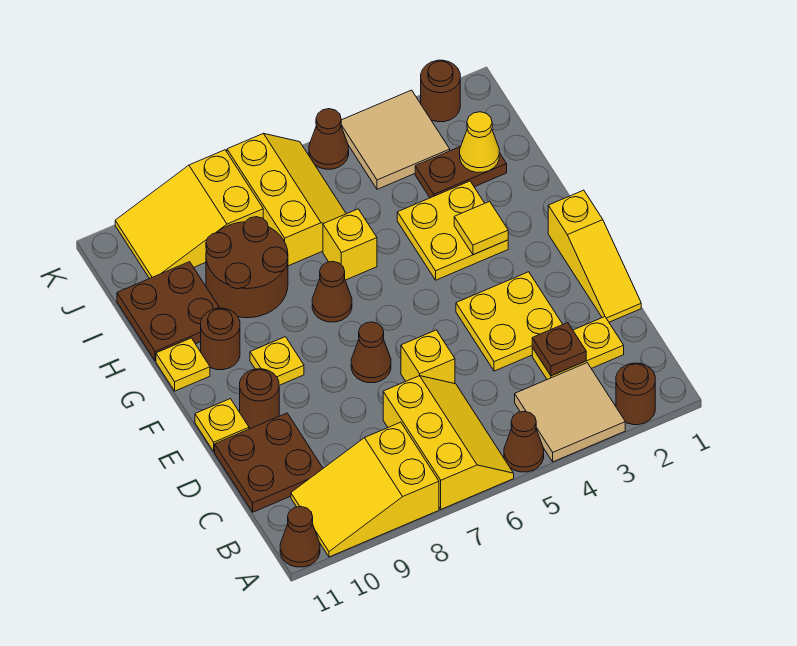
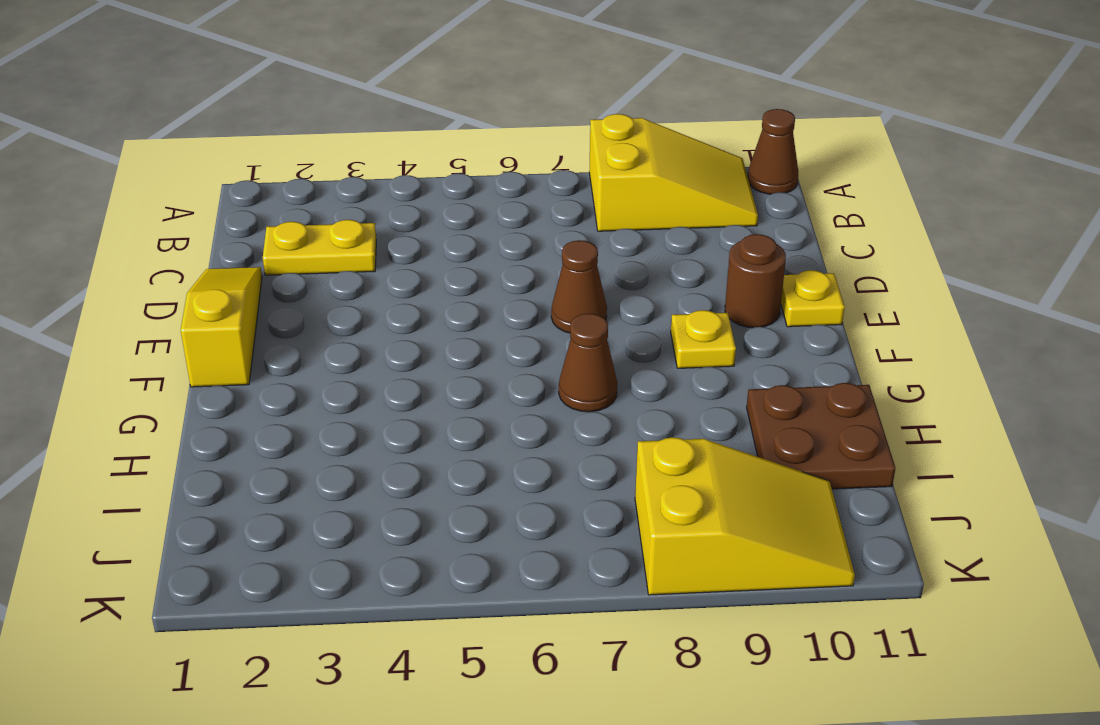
none -> brown 1x1 round brick [616,363,655,425]
none -> tan 2x2 tile [515,363,625,462]
none -> brown 1x1 cone [504,411,544,472]
none -> yellow 2x3 slope [383,376,514,509]

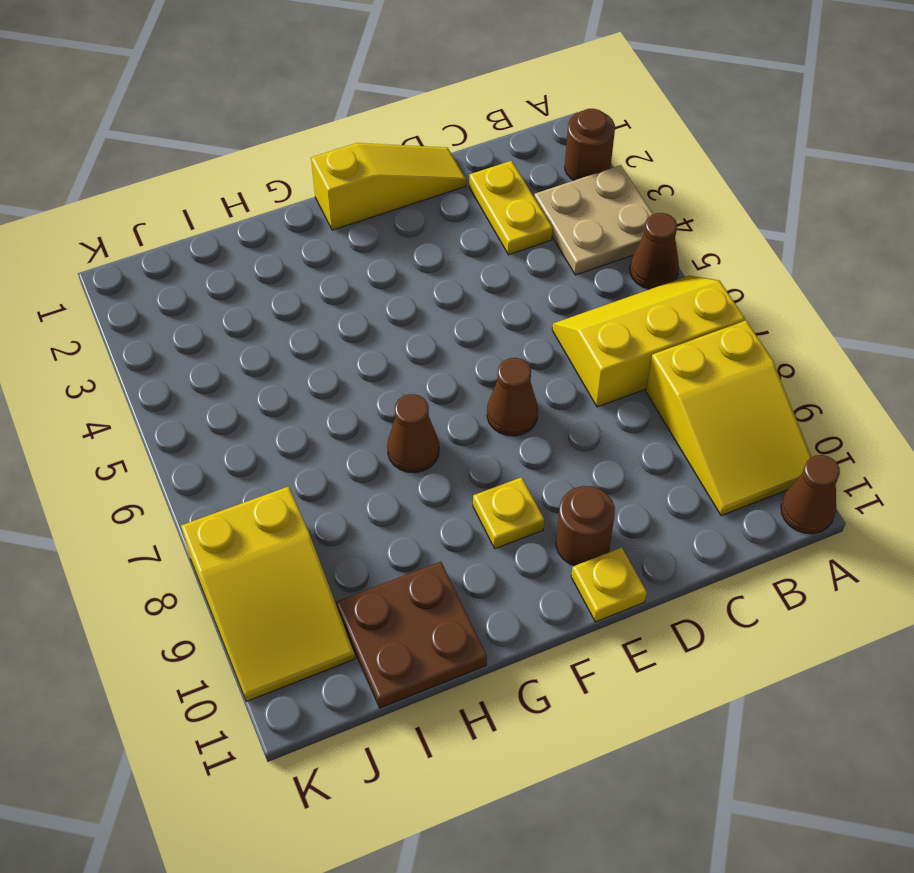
tan 2x2 plate [534,165,653,275] -> tan 2x2 tile [515,363,625,462]
none -> brown 2x2 plate [215,413,323,512]
none -> yellow 2x2 plate [456,272,563,371]
none -> yellow 1x1 brick [401,330,455,384]
none -> yellow 2x2 plate [397,181,508,280]

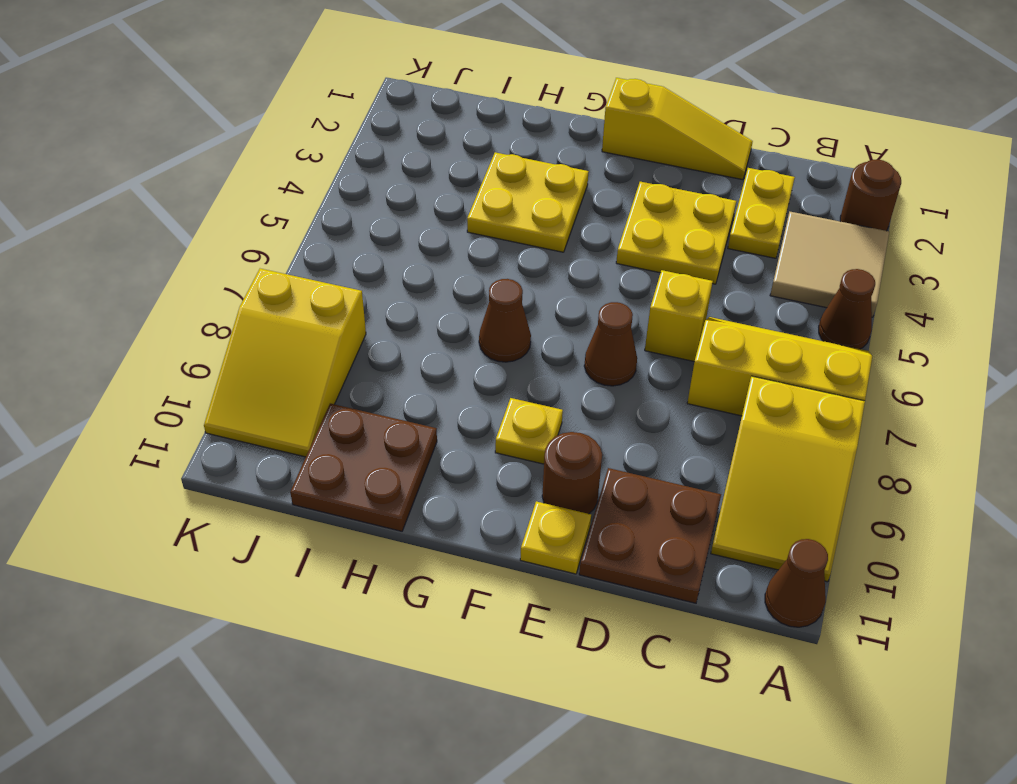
none -> brown 1x1 round brick [201,308,240,370]
none -> yellow 1x1 plate [156,338,210,391]
none -> yellow 1x1 brick [323,209,377,280]
none -> brown 2x2 round brick [206,217,288,318]

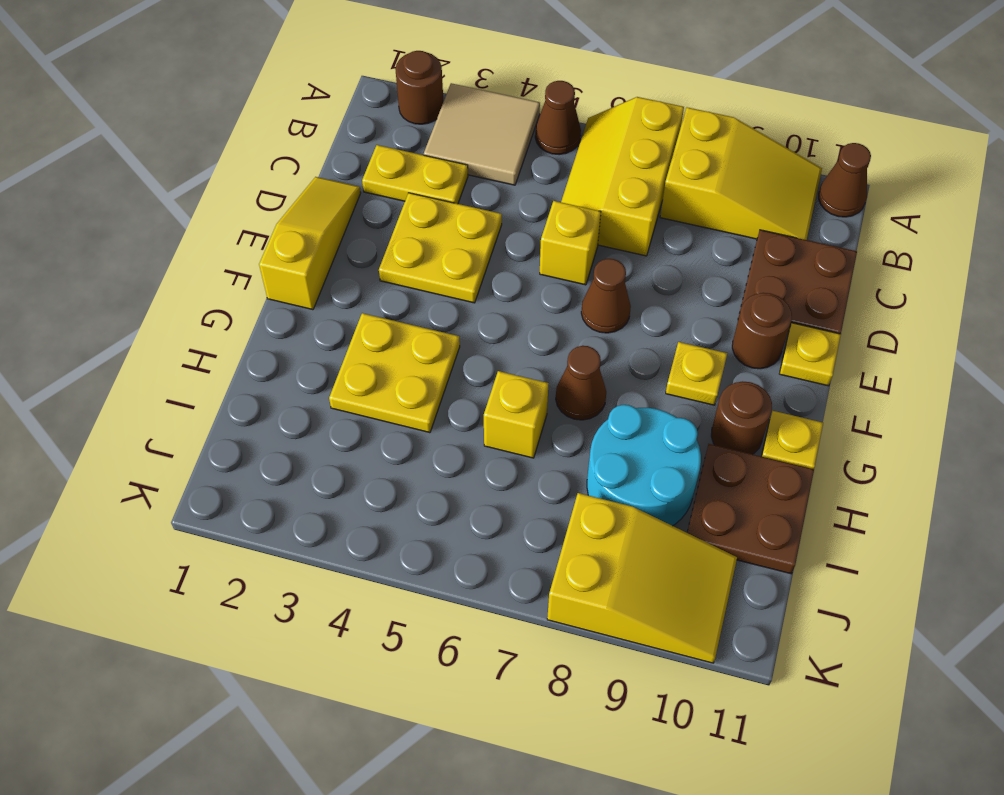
cyan 2x2 round brick [587,405,701,526] -> brown 2x2 round brick [206,217,288,318]
none -> brown 1x2 plate [415,147,507,198]
none -> yellow 2x3 slope [227,134,346,266]
none -> tan 2x2 tile [341,90,450,189]
none -> brown 1x1 round brick [421,60,460,122]

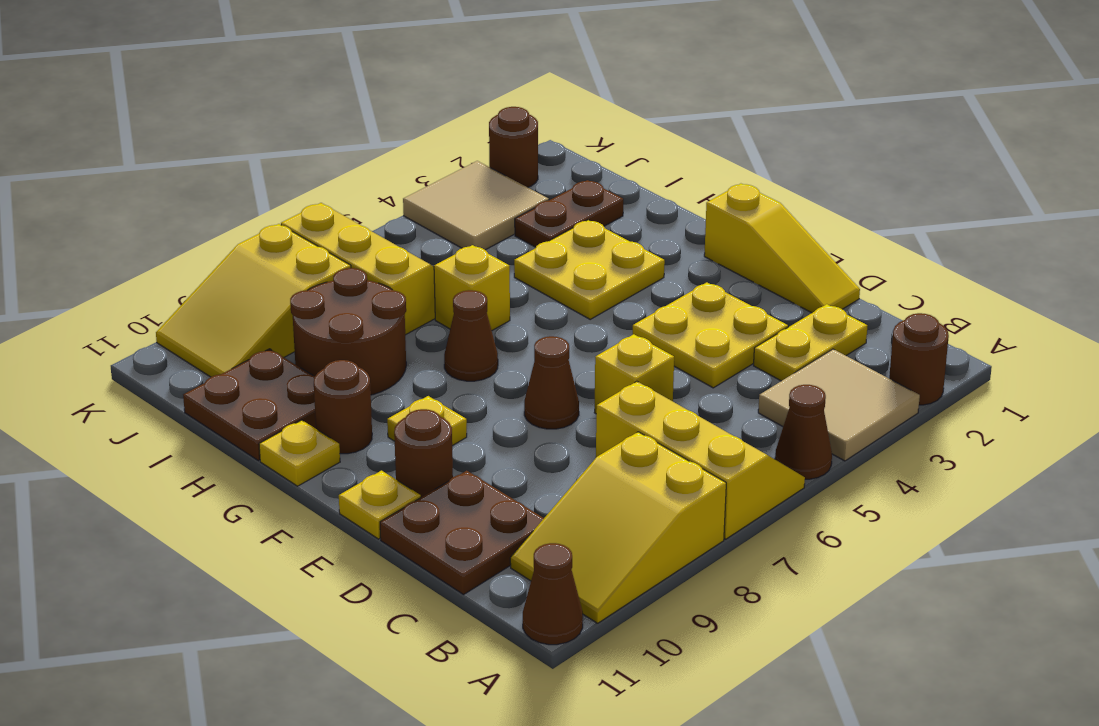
none -> brown 1x1 cone [309,109,349,169]
none -> brown 1x1 plate [532,323,586,376]
none -> yellow 1x1 tile [454,201,508,255]
none -> yellow 1x1 cone [460,112,499,173]

